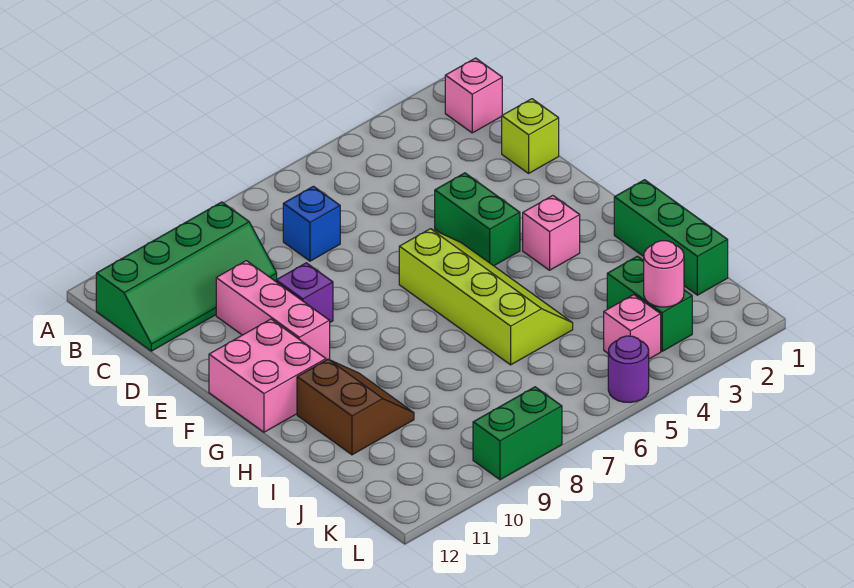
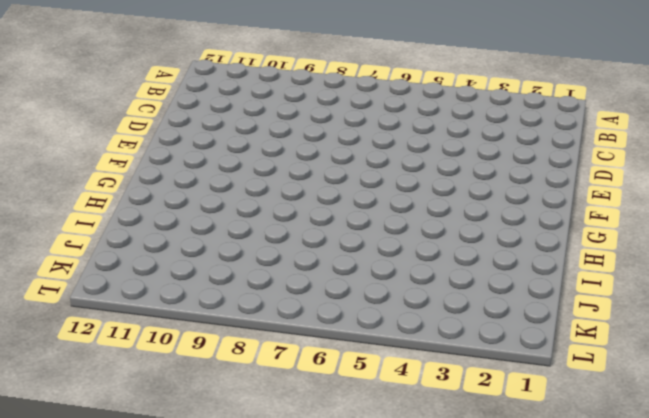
none -> pink 1x1 brick [445,58,502,133]
none -> green 2x4 slope [96,202,277,351]
none -> blue 1x1 brick [283,186,340,261]

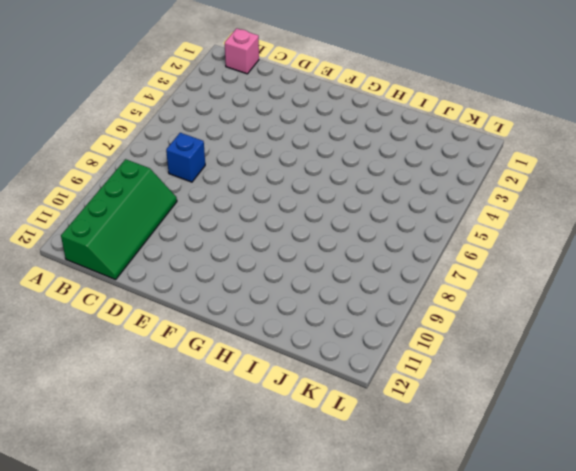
none -> lime 1x1 brick [502,99,559,173]
none -> pink 1x3 brick [216,261,330,360]
none -> green 1x2 brick [435,173,520,266]

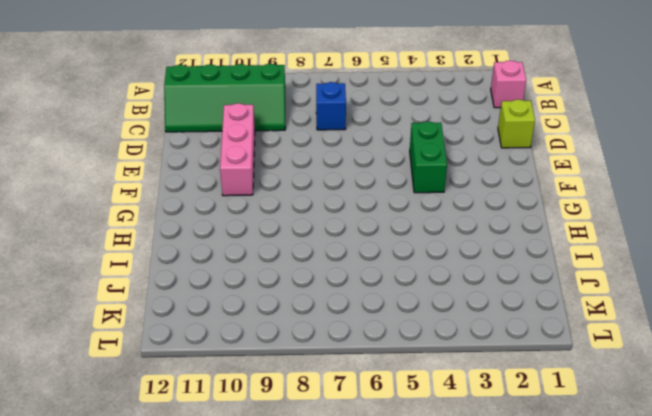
none -> purple 1x1 brick [276,263,333,322]
none -> lime 2x4 slope [399,229,573,365]
none -> pink 2x2 brick [209,319,326,432]

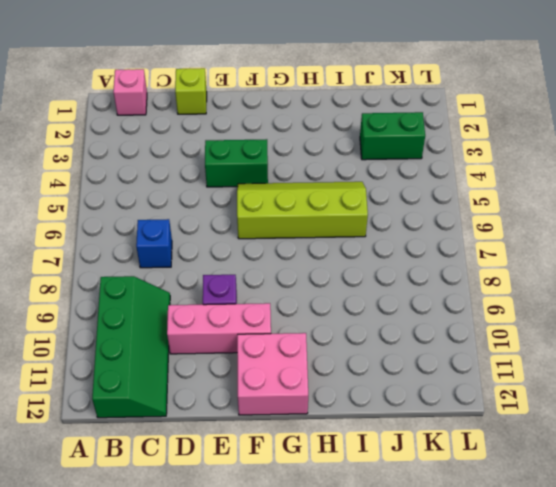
none -> pink 1x1 brick [523,196,580,270]
none -> green 1x3 brick [614,180,728,295]
none -> brown 2x2 slope [297,359,414,455]

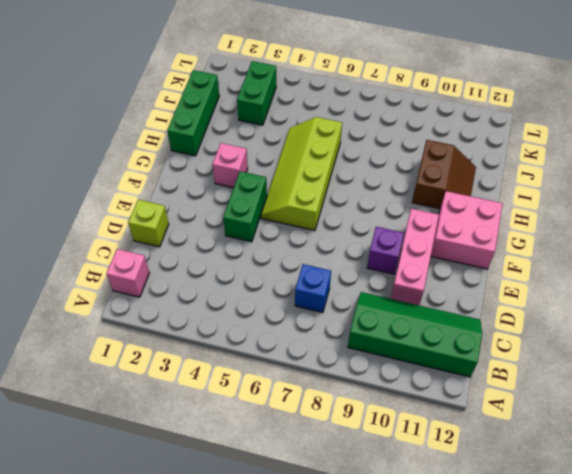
brown 2x2 slope [412,140,476,209] -> brown 2x2 slope turned to [297,359,414,455]
none -> pink 1x1 brick [604,295,661,359]
none -> purple 1x1 round brick [608,336,649,403]
none -> green 1x2 brick [473,387,562,480]

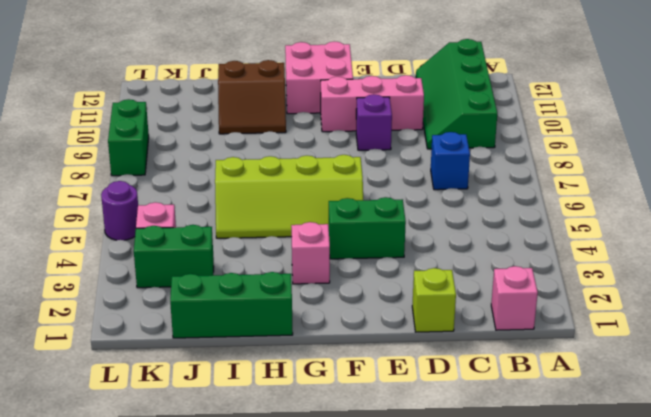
none -> pink 1x1 round brick [644,241,684,307]

